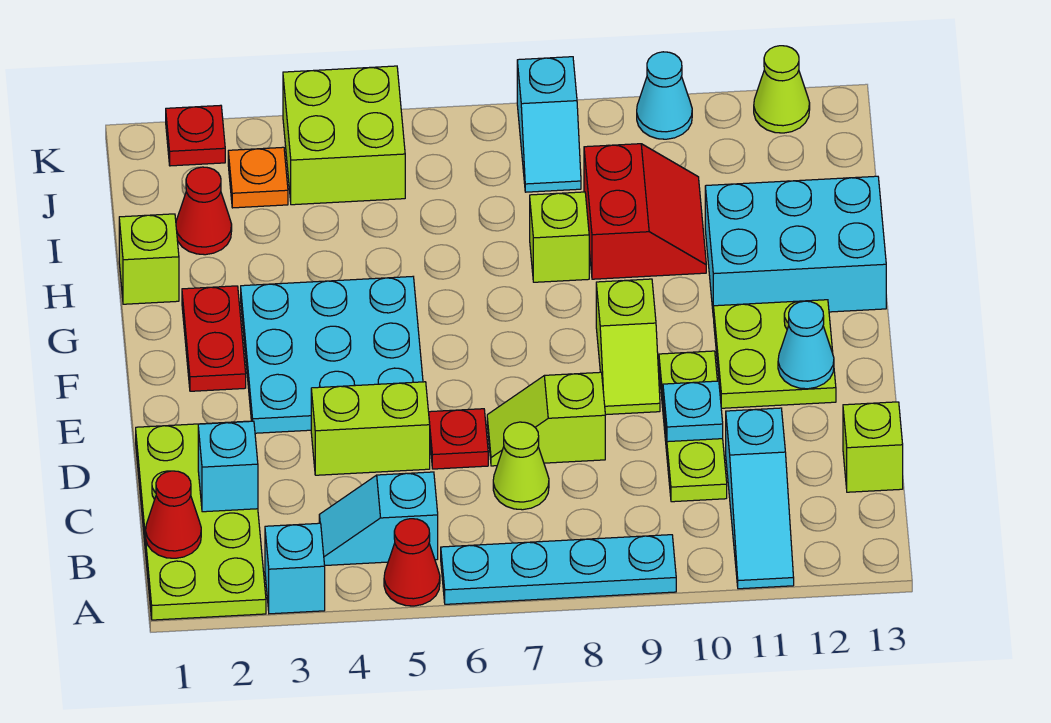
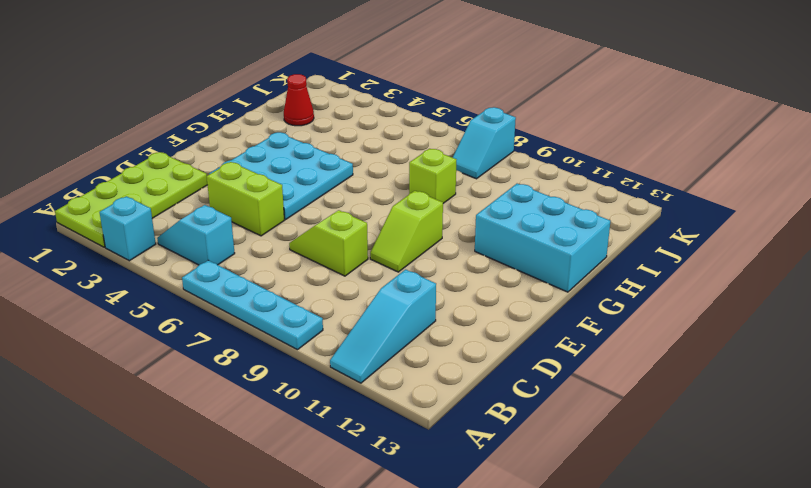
none -> red 1x1 cone [384,519,440,606]
none -> lime 1x1 cone [493,422,549,510]
none -> lime 1x3 plate [659,351,727,502]
none -> lime 1x1 brick [843,402,903,492]

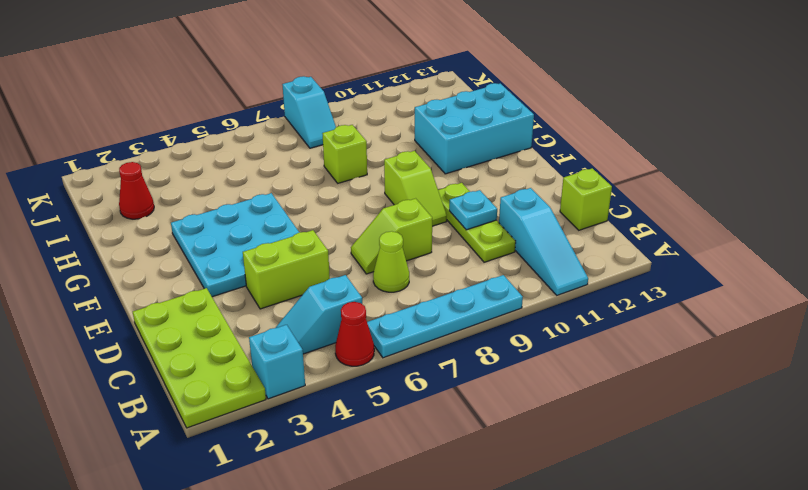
none -> red 1x1 plate [429,409,488,469]
none -> lime 2x2 plate [714,300,836,408]
none -> red 1x2 plate [182,286,246,391]
none -> lime 1x1 brick [119,214,179,304]

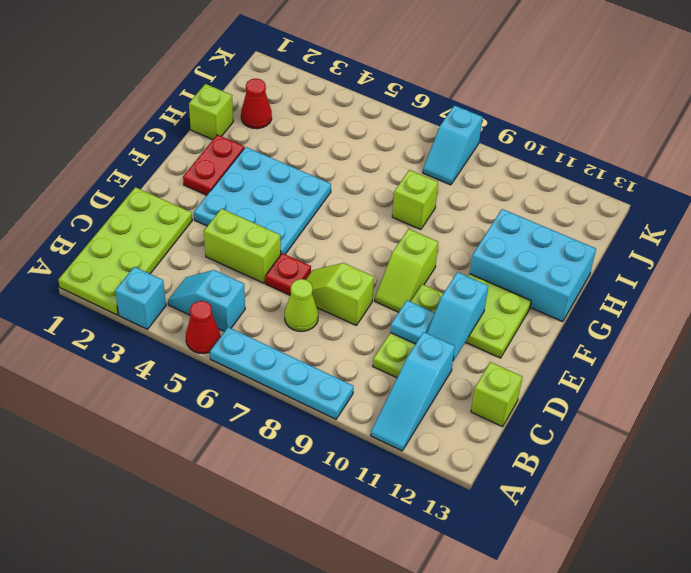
cyan 1x2 slope [427,272,488,361] -> none
none -> red 2x2 slope [584,144,706,279]
none -> orange 1x1 plate [228,147,288,208]
none -> lime 2x2 brick [283,66,405,205]
none -> red 1x1 plate [166,105,225,166]

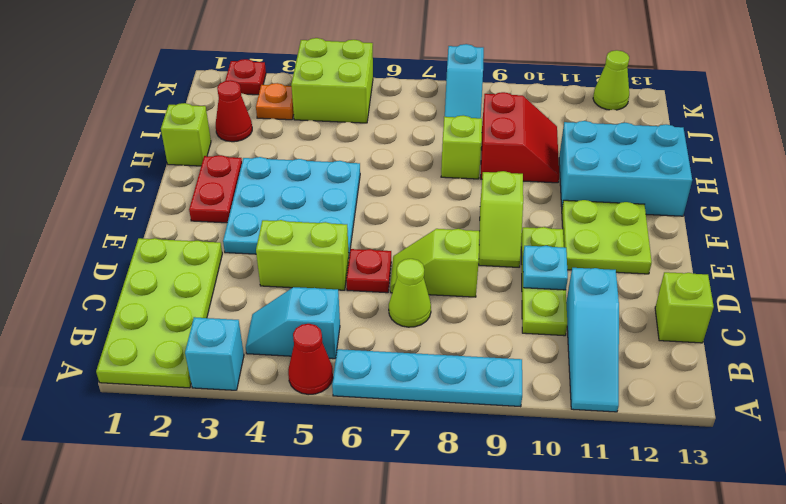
none -> cyan 1x1 cone [637,52,692,139]
none -> red 1x1 cone [146,471,201,558]
none -> cyan 1x1 brick [198,421,258,512]
none -> cyan 1x1 cone [778,301,834,389]

